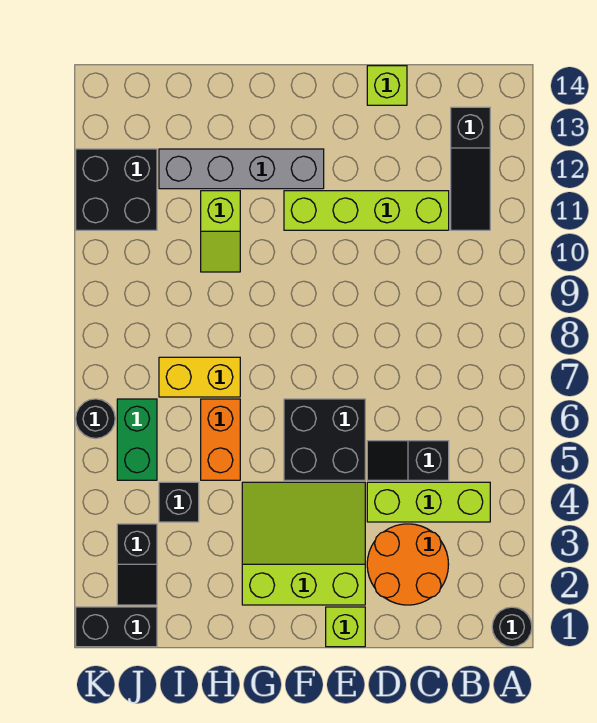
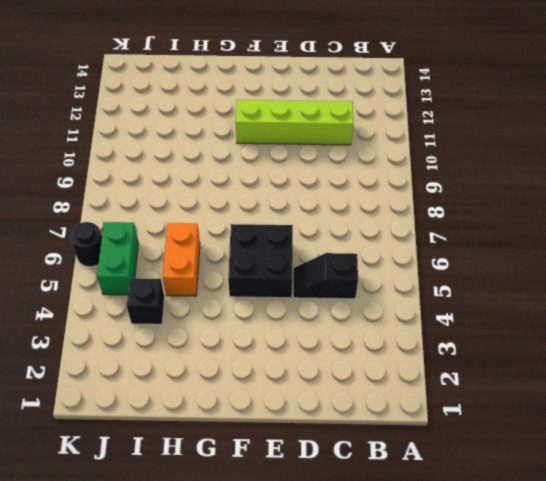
none -> black 1x1 round brick [492,607,532,647]
none -> lime 1x3 brick [367,482,490,522]
none -> black 1x3 slope [451,107,490,230]

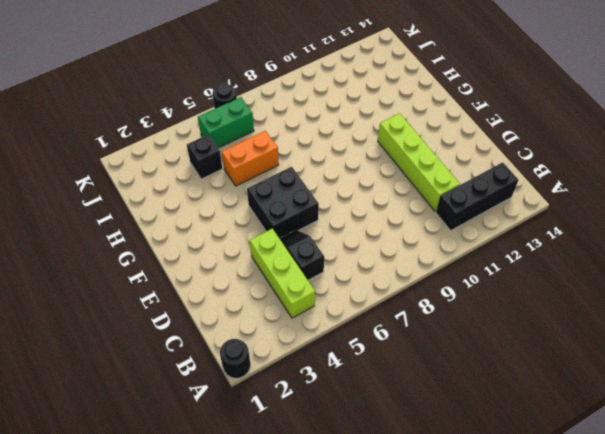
black 1x3 brick [436,162,518,230] -> black 1x3 slope [451,107,490,230]
none -> orange 2x2 round brick [367,524,449,605]
none -> lime 1x1 brick [367,66,407,105]
none -> lime 1x1 brick [326,607,365,647]

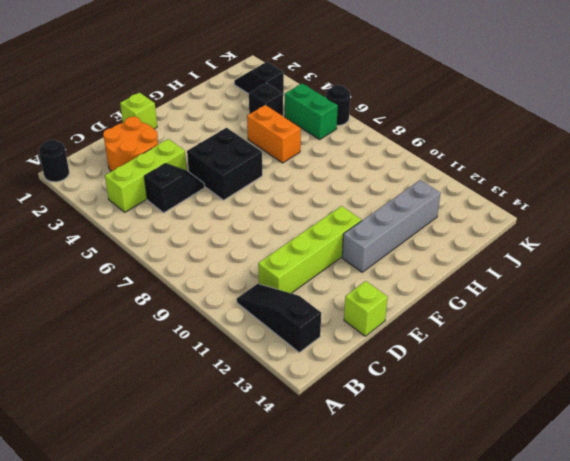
none -> lime 3x3 slope [242,482,365,605]
none -> yellow 1x2 brick [159,357,240,397]
none -> lime 1x2 slope [201,191,240,272]

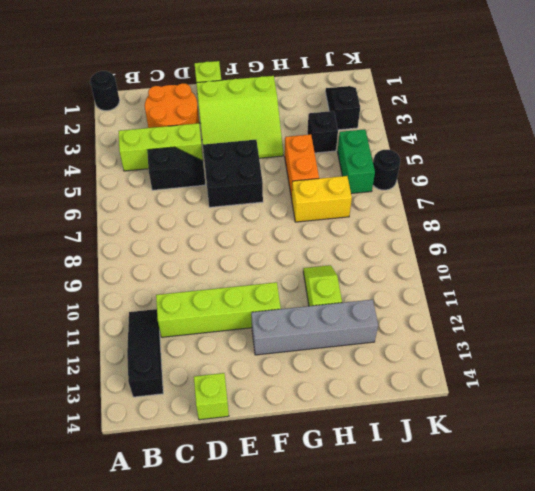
none -> black 1x2 brick [76,607,157,647]
none -> black 2x2 brick [76,149,157,230]

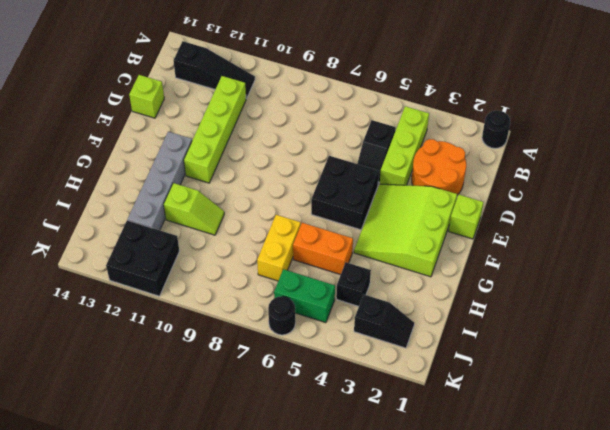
none -> black 1x2 brick [76,607,157,647]

